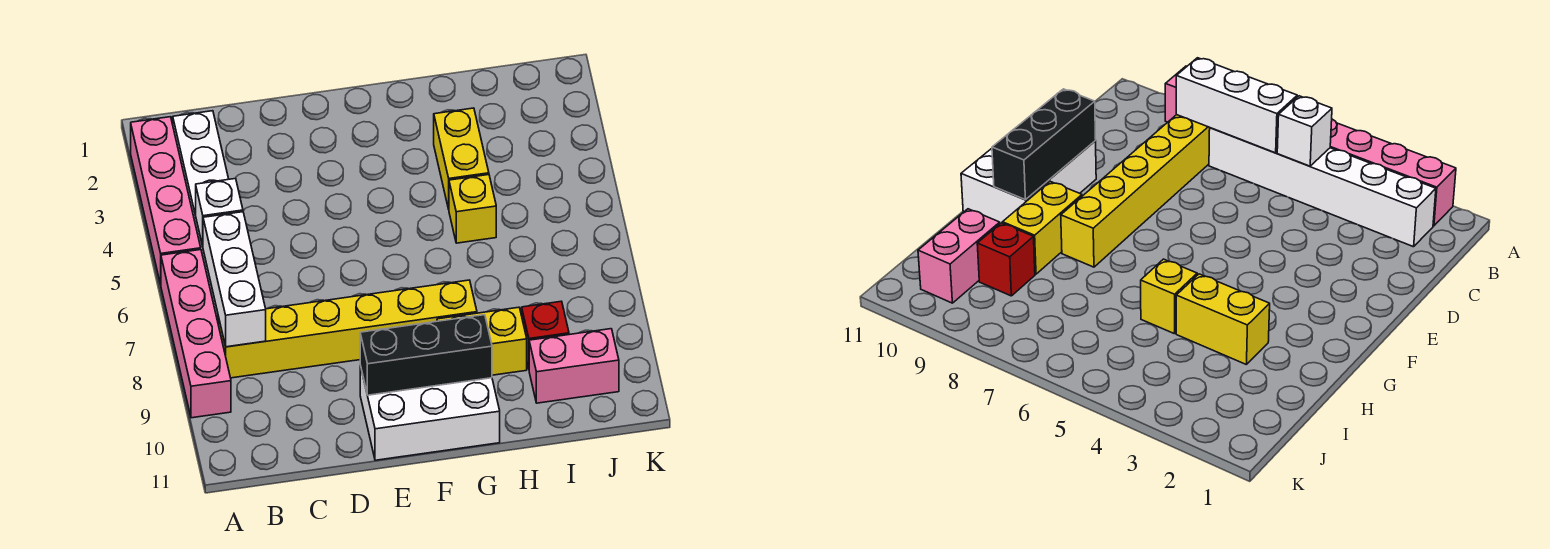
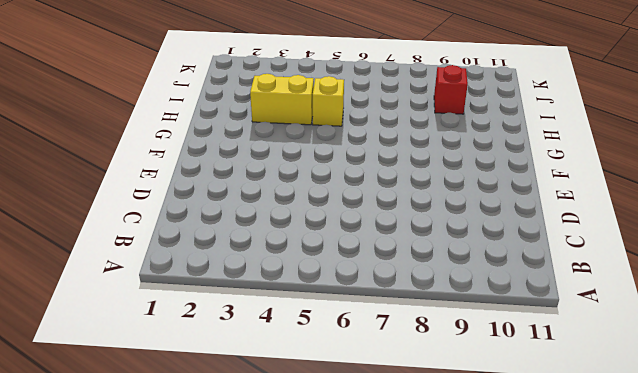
none -> pink 1x4 brick [131,117,201,285]
none -> pink 1x4 brick [161,250,231,418]
none -> white 1x6 brick [173,111,228,321]

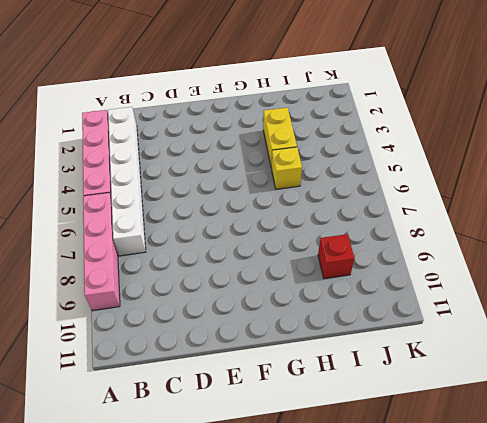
none -> yellow 1x6 brick [218,280,477,378]
none -> white 2x3 brick [360,366,500,460]
none -> yellow 1x2 brick [437,307,527,375]

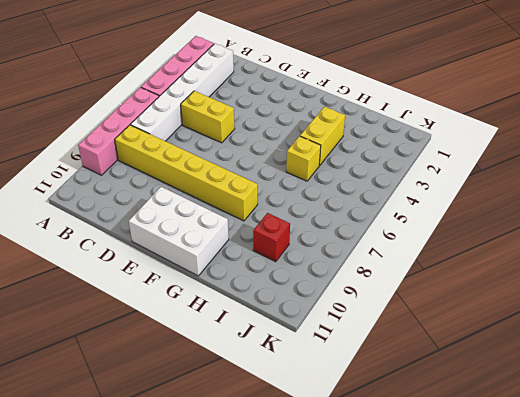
yellow 1x2 brick [181,91,235,143] -> yellow 1x2 brick moved to [437,307,527,375]
none -> pink 1x2 brick [529,329,619,403]
none -> white 1x1 brick [196,179,243,246]
none -> white 1x3 brick [203,212,266,347]

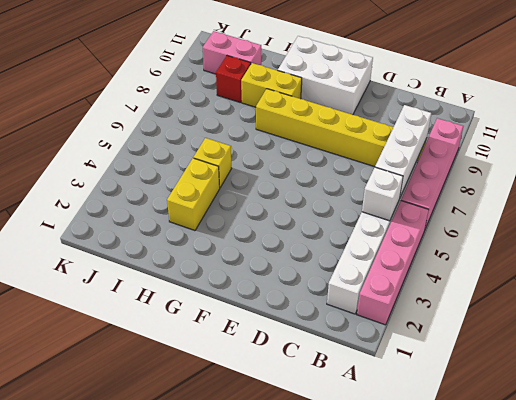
none -> black 1x3 brick [360,315,492,395]

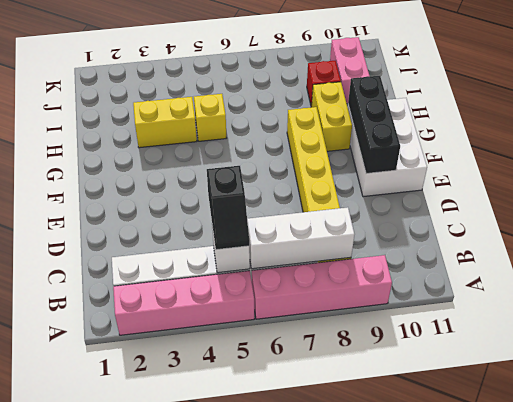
black 1x2 slope [207,166,249,250] -> none

